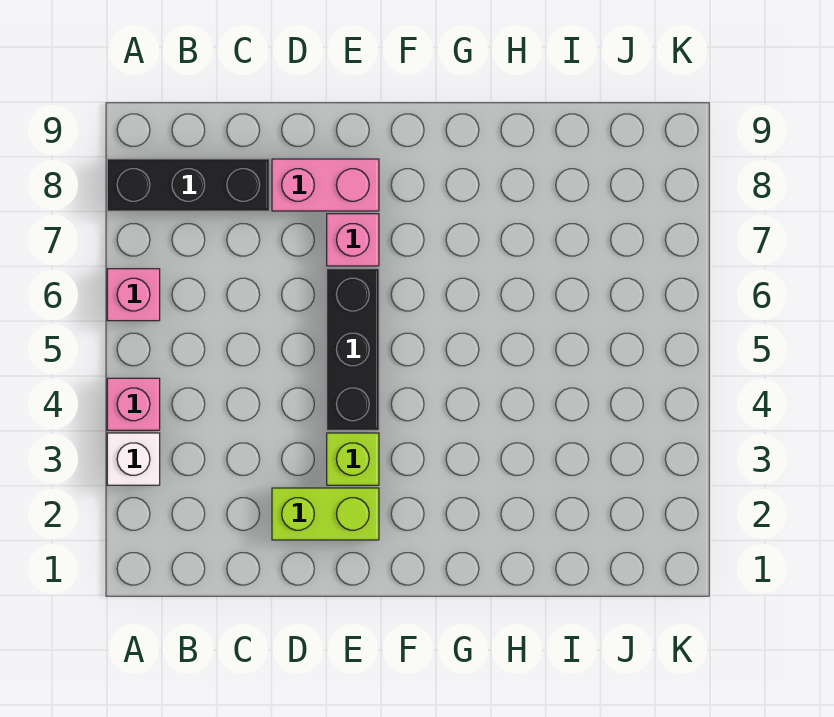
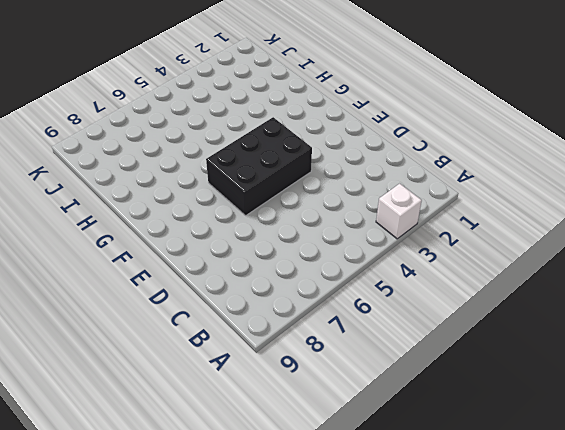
black 2x3 brick [206,117,312,215] -> black 1x3 brick [327,269,379,430]
none -> pink 1x1 brick [107,378,160,430]
none -> pink 1x1 brick [107,269,160,321]

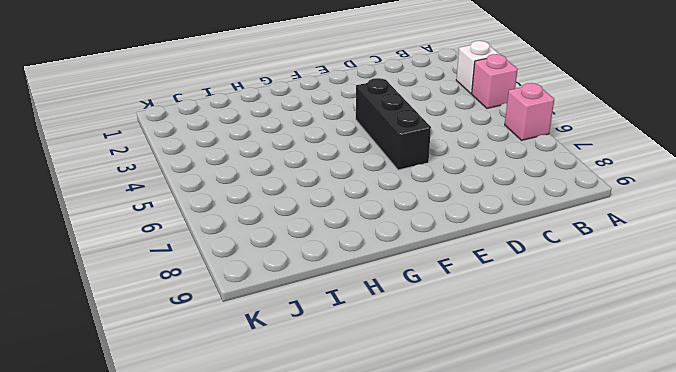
none -> black 1x3 brick [107,159,269,211]
none -> lime 1x2 brick [272,488,379,540]

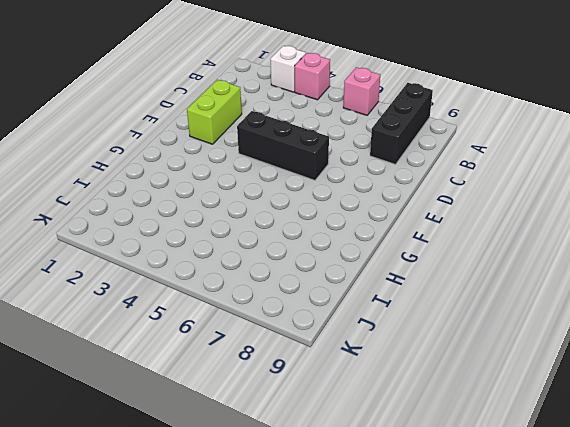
none -> pink 1x2 brick [272,159,379,211]
none -> lime 1x1 brick [327,433,379,485]

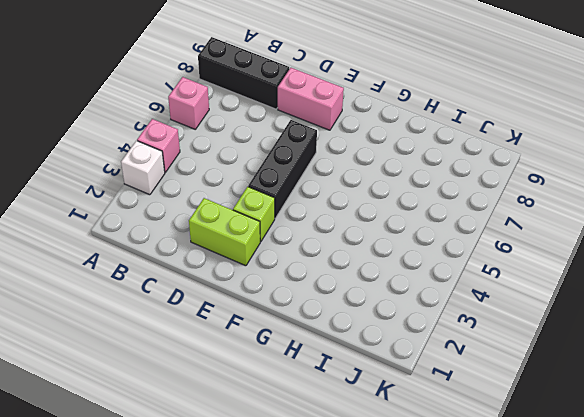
none -> pink 1x1 brick [327,214,379,266]

